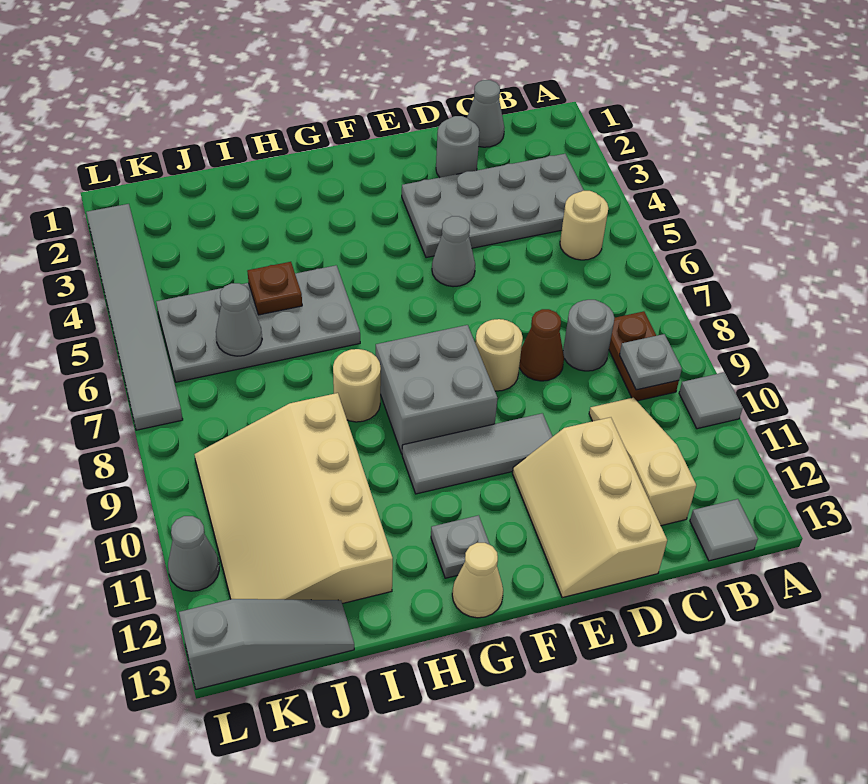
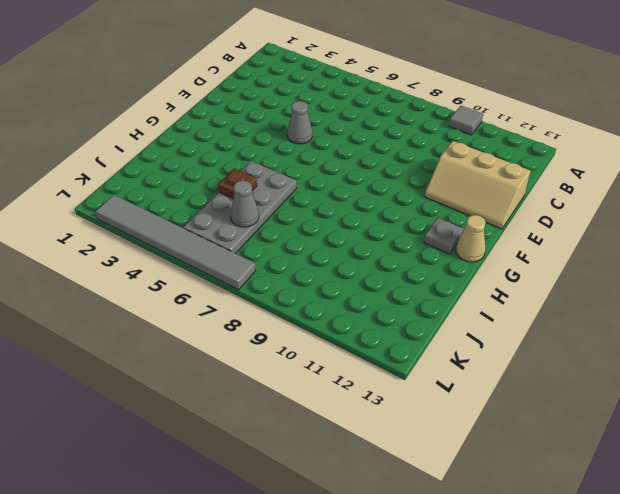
none -> grey 2x4 plate [402,154,584,258]
none -> tan 1x1 round brick [560,191,608,260]
none -> brown 1x2 plate [609,311,679,401]

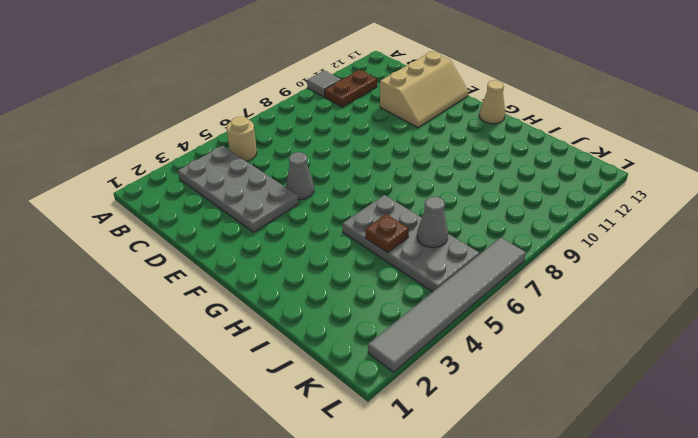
brown 1x2 plate [325,70,377,107] -> brown 1x2 plate moved to [609,311,679,401]
none -> grey 1x1 tile [690,499,758,561]
none -> grey 1x1 cone [467,80,504,147]
none -> grey 1x1 round brick [563,300,614,371]

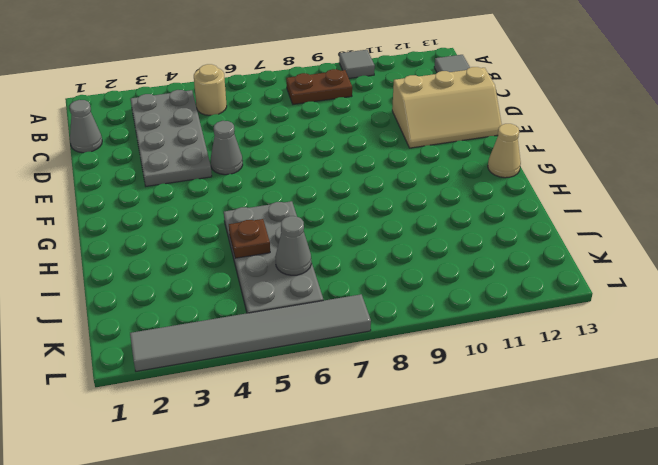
none -> grey 1x1 round brick [563,300,614,371]
none -> tan 1x3 slope [589,398,696,526]
none -> grey 1x1 round brick [436,116,479,177]

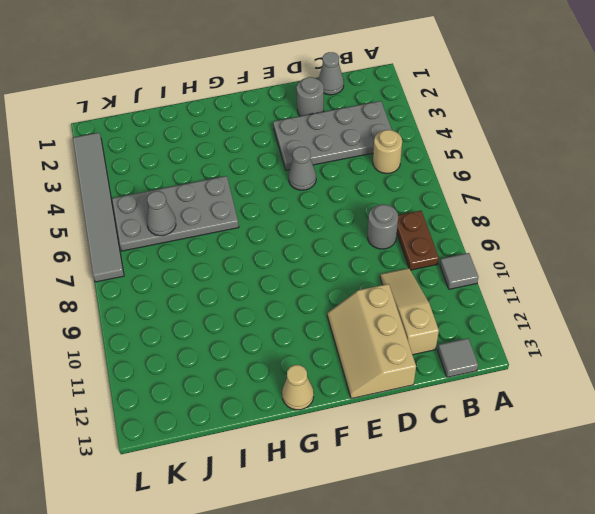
none -> brown 1x1 cone [519,309,564,381]
none -> tan 1x1 round brick [475,319,523,391]
none -> grey 1x3 tile [402,413,553,494]

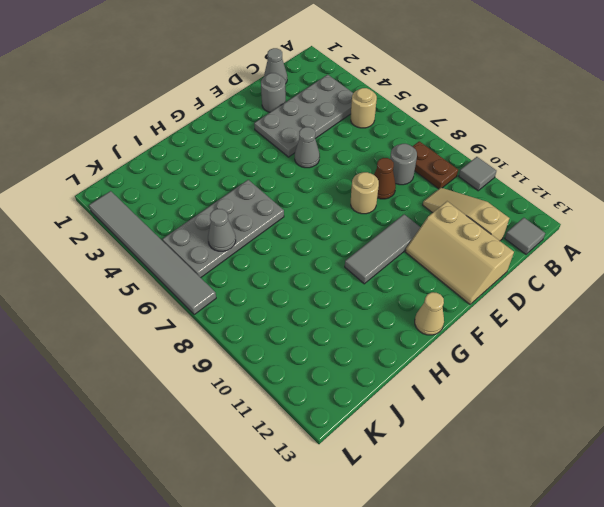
none -> grey 2x2 brick [376,325,497,454]
none -> grey 1x1 plate [431,515,490,578]
none -> tan 1x1 round brick [333,349,381,422]

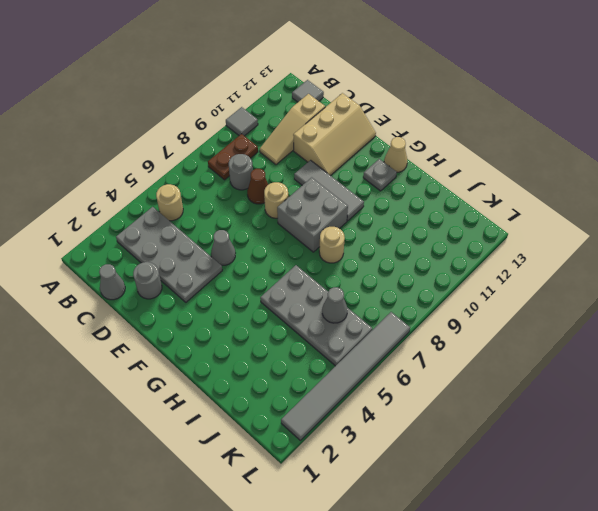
none -> tan 3x4 slope [194,393,393,604]
none -> grey 1x3 slope [179,599,354,689]
none -> grey 1x1 cone [168,516,219,591]

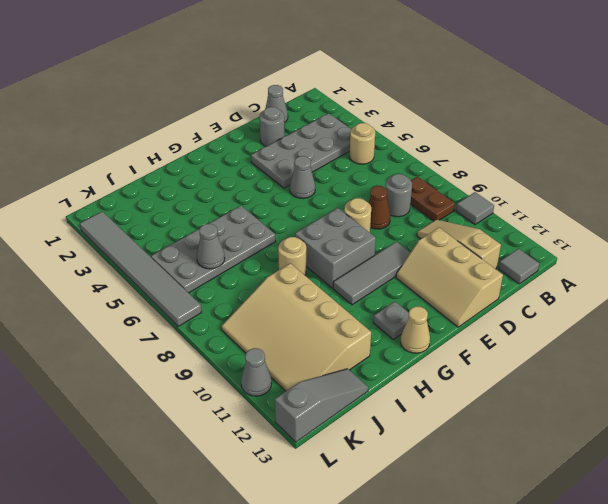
none -> grey 1x1 plate [620,334,682,390]
none -> brown 1x1 plate [247,262,302,315]

